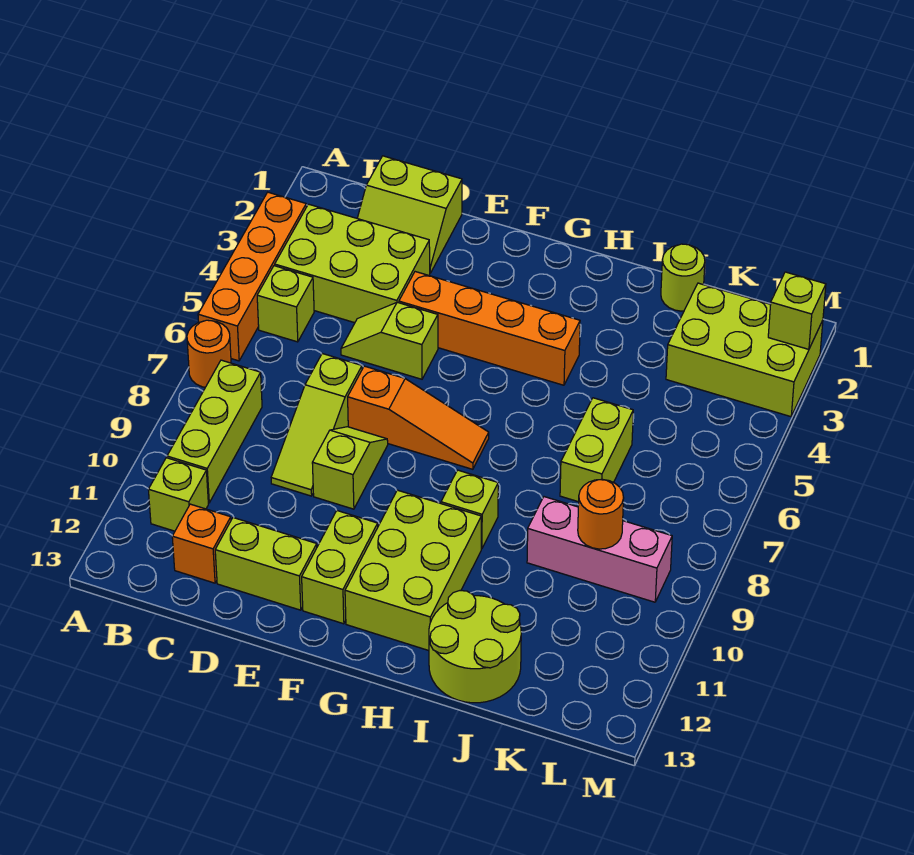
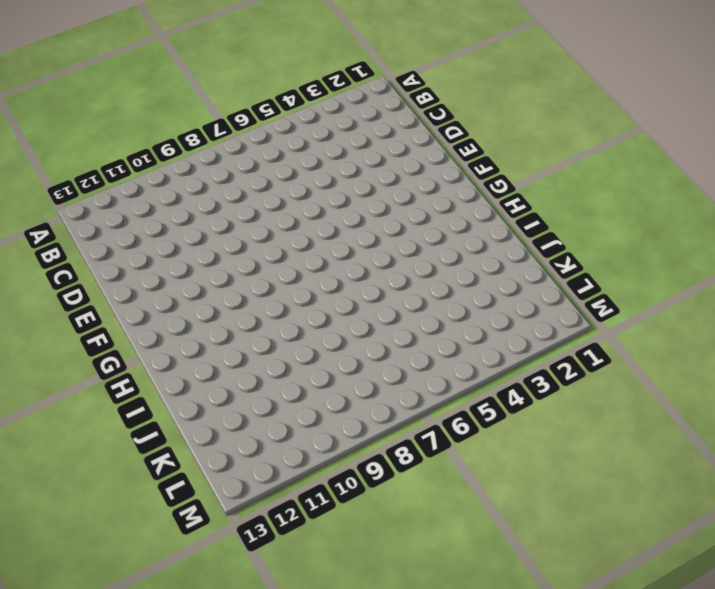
none -> orange 1x4 brick [198,192,306,361]
none -> orange 1x1 round brick [187,320,231,387]
none -> lime 2x3 brick [275,204,430,323]

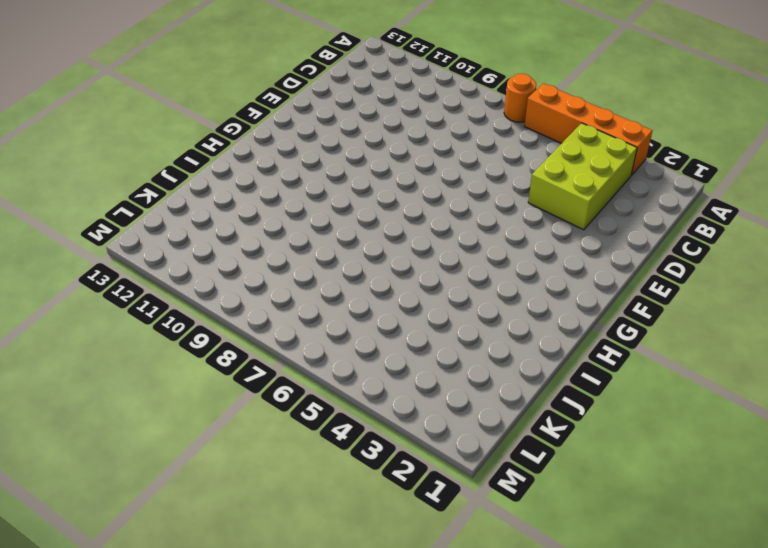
none -> lime 1x1 brick [257,266,314,342]
none -> lime 1x3 brick [167,360,262,503]
none -> lime 1x1 brick [148,458,208,531]

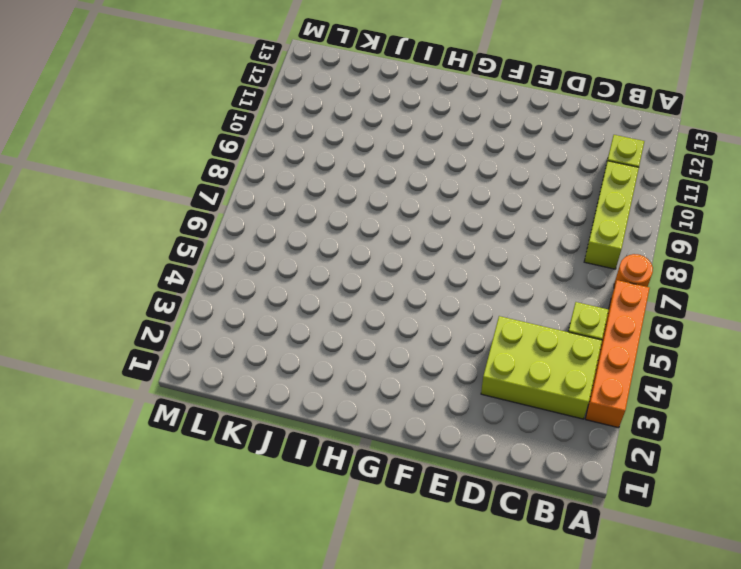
none -> lime 2x2 slope [357,156,462,273]
none -> orange 1x1 brick [172,504,231,583]
none -> lime 1x2 slope [341,302,438,379]

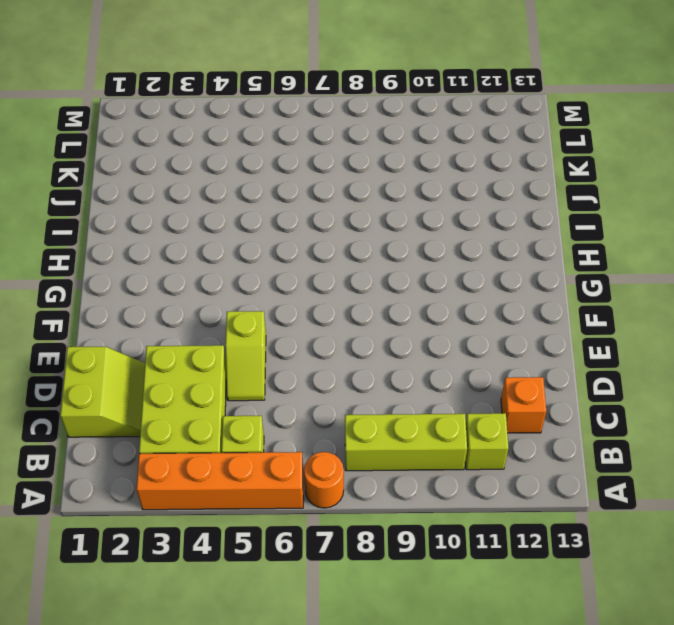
none -> lime 1x3 slope [271,354,362,496]
none -> lime 1x2 brick [215,518,317,610]
none -> orange 1x4 brick [399,272,580,385]

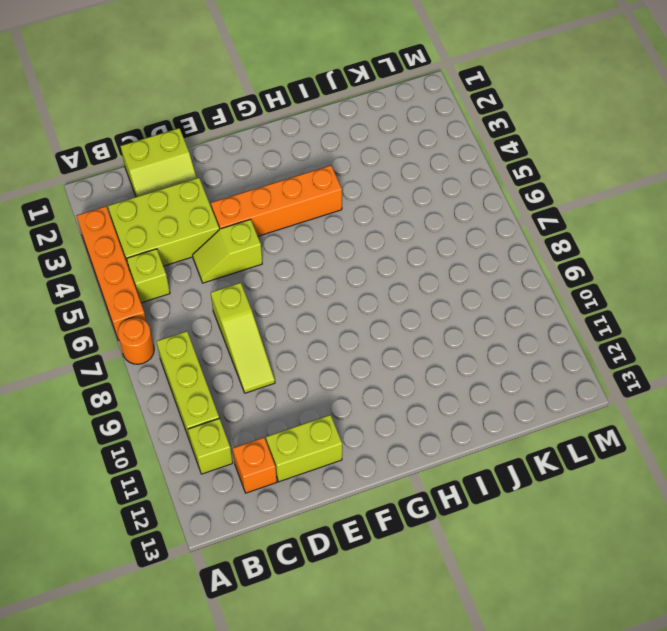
none -> orange 1x3 slope [348,366,489,469]
none -> lime 1x2 slope [312,427,388,509]
none -> lime 1x2 brick [302,511,378,624]

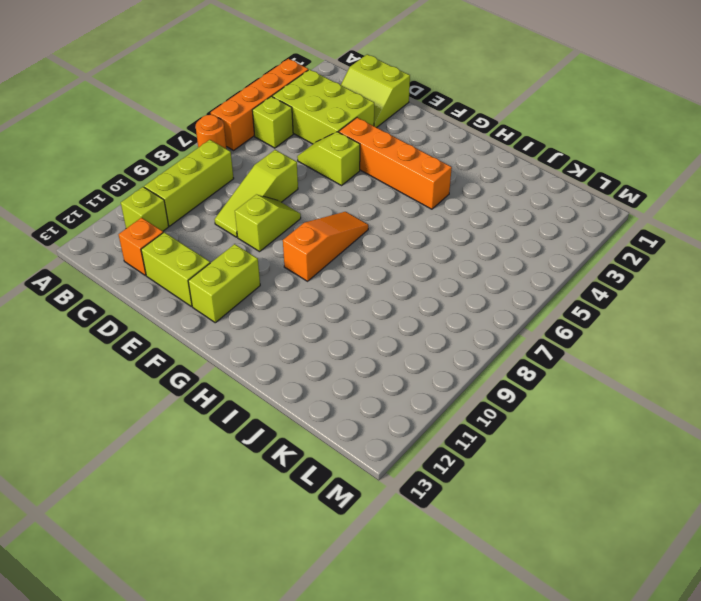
orange 1x3 slope [283,212,368,281] -> orange 1x3 slope turned to [348,366,489,469]
none -> lime 2x3 brick [345,490,481,651]
none -> lime 1x1 brick [441,470,498,549]
none -> lime 2x2 round brick [429,591,521,703]

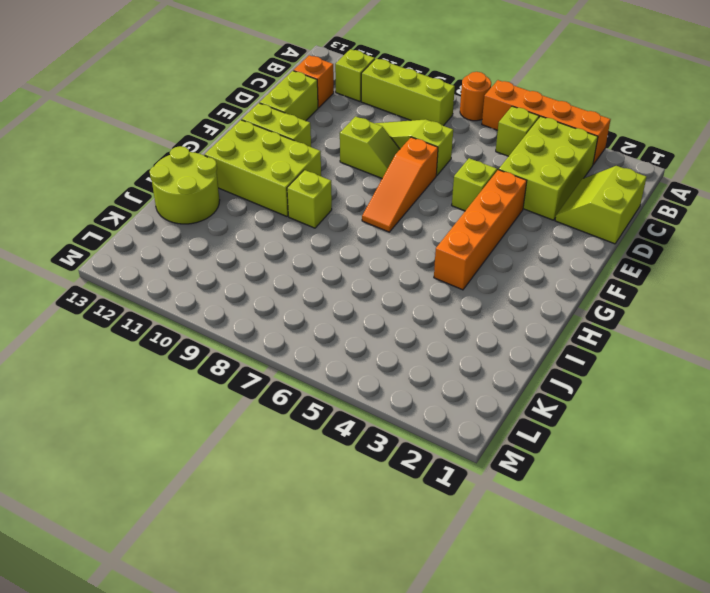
none -> lime 1x1 round brick [661,244,705,311]
none -> lime 1x2 brick [560,398,633,502]
none -> pink 1x3 brick [527,497,672,602]

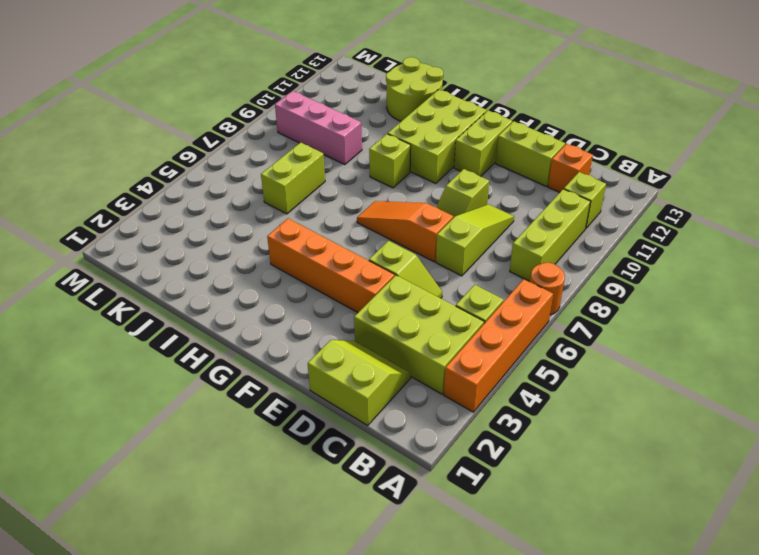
none -> lime 1x1 round brick [661,244,705,311]
none -> lime 2x3 brick [666,283,823,417]
none -> orange 1x1 round brick [578,479,624,549]

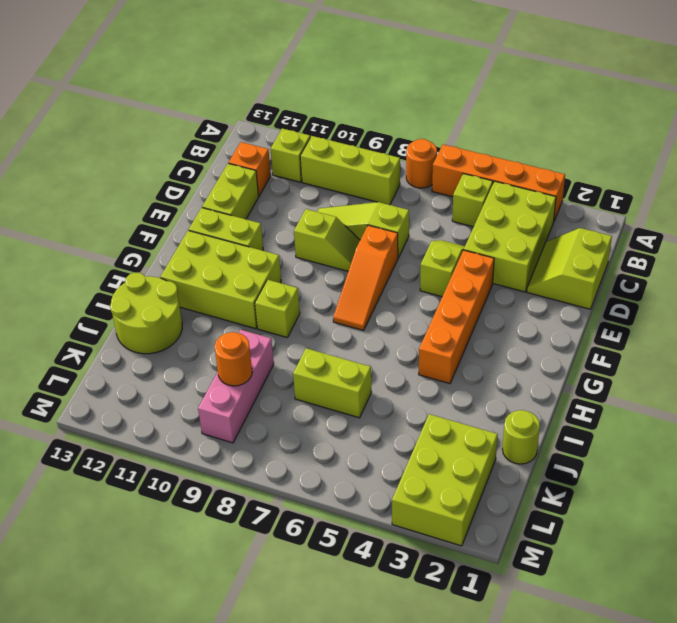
none -> lime 1x1 brick [768,272,826,349]

